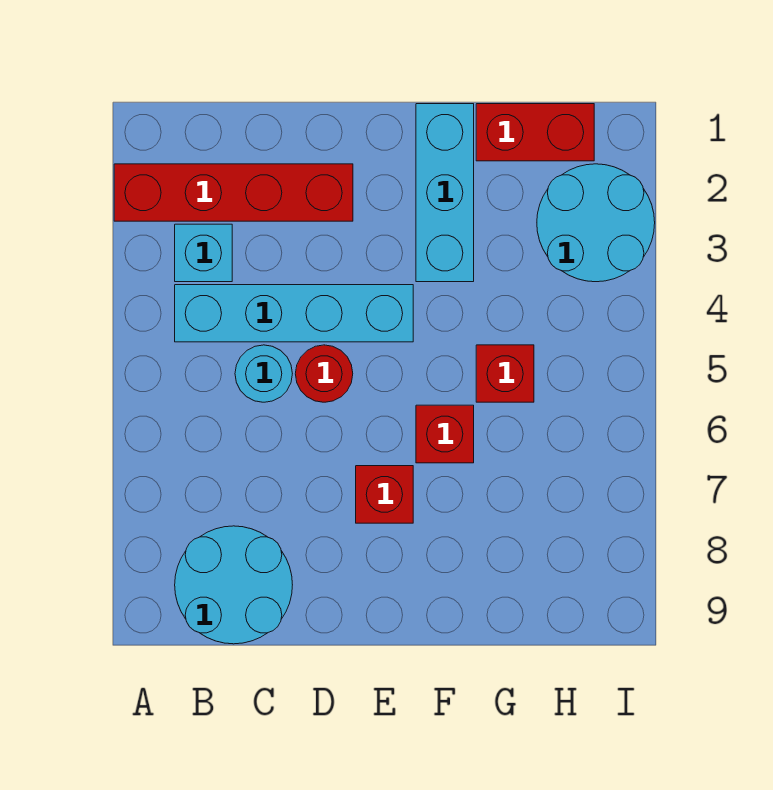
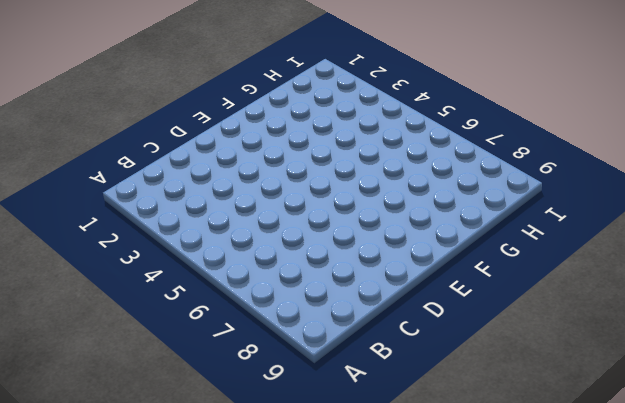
none -> red 1x4 brick [114,164,353,221]
none -> cyan 1x1 brick [175,224,232,282]
none -> cyan 1x4 brick [175,285,413,342]

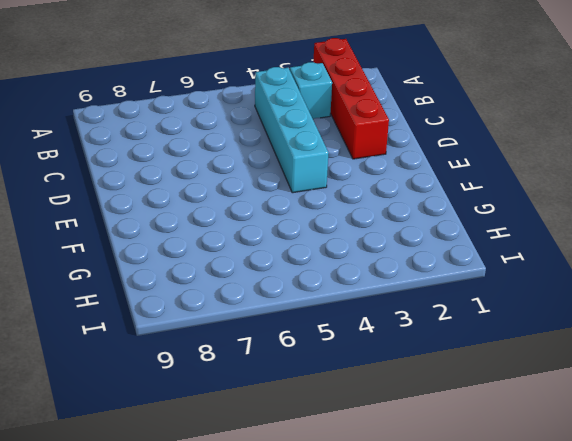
none -> cyan 2x2 round brick [175,526,292,644]
none -> cyan 1x1 round brick [235,345,292,402]
none -> red 1x1 round brick [295,345,353,402]

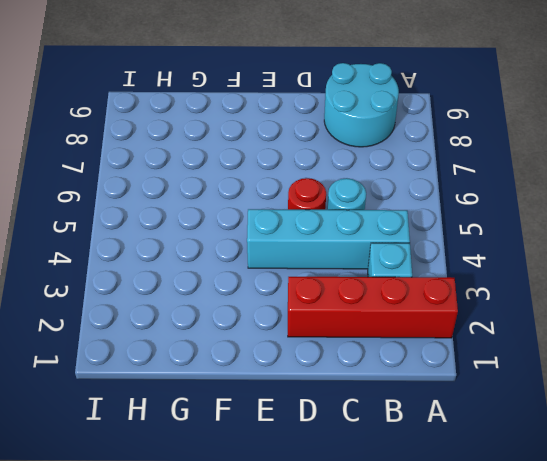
none -> red 1x1 brick [356,466,413,523]
none -> cyan 1x3 brick [416,104,474,282]
none -> red 1x1 brick [416,405,474,463]

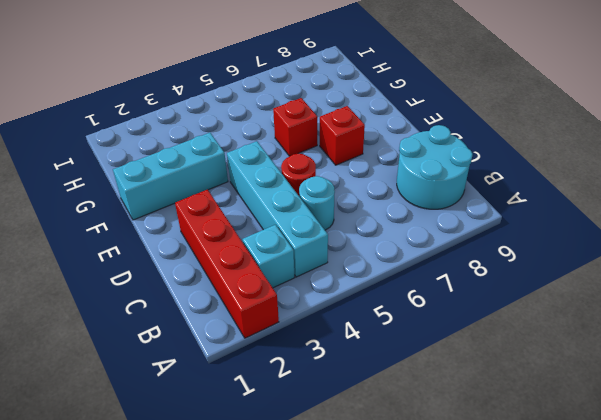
none -> red 1x2 brick [476,104,594,161]
none -> red 1x1 brick [476,345,534,402]
none -> cyan 2x2 round brick [537,164,655,282]

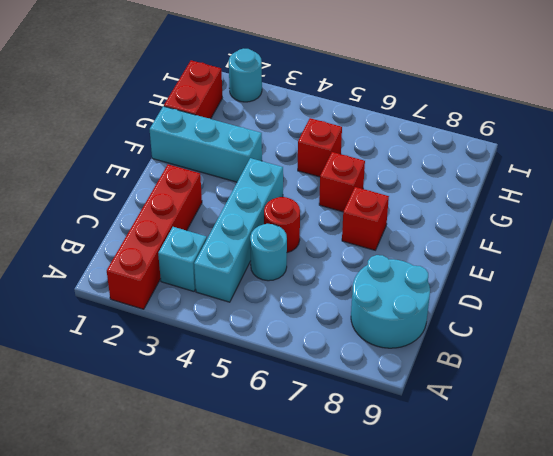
cyan 1x1 round brick [229,49,262,102] -> cyan 2x2 round brick [537,164,655,282]

